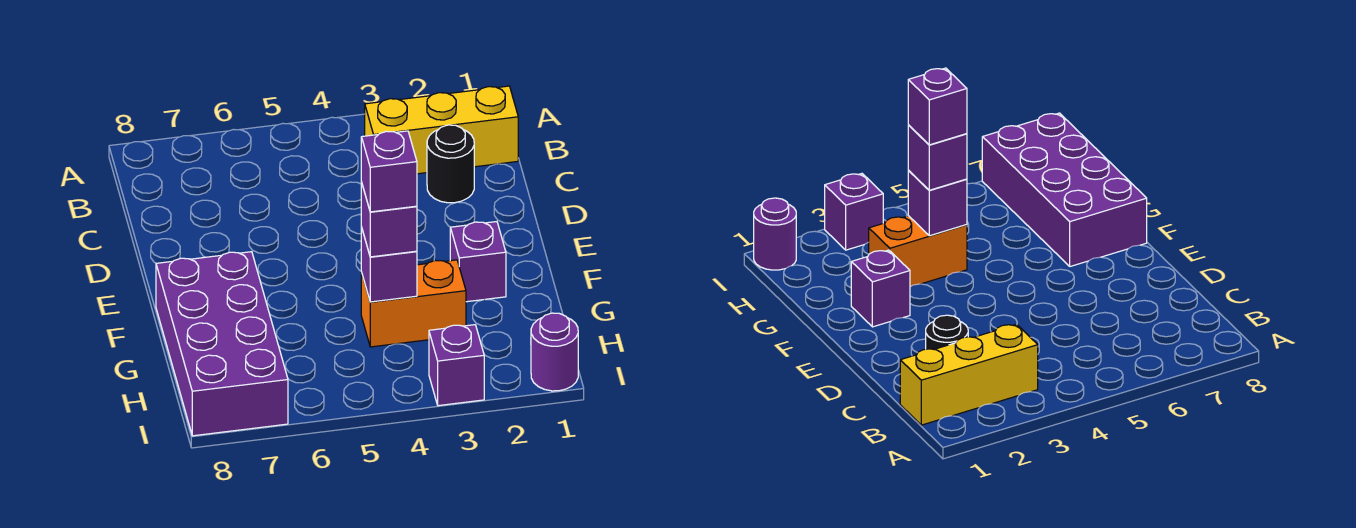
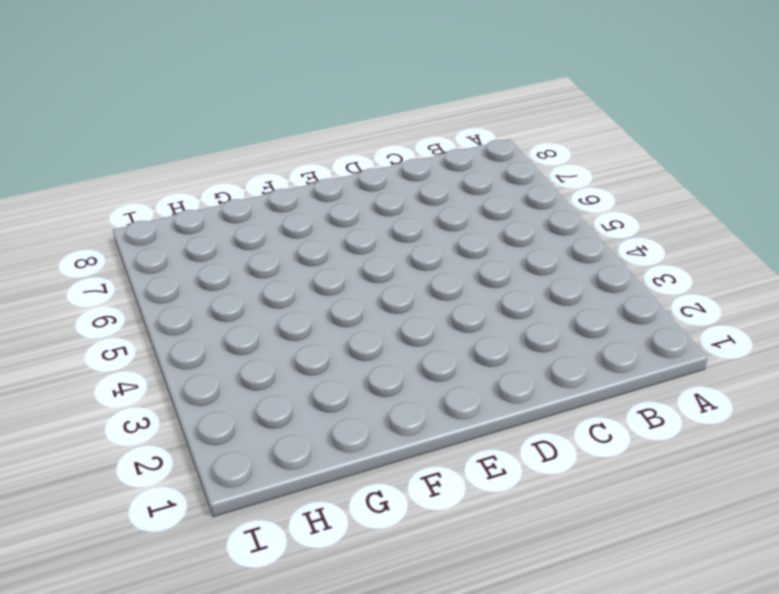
none -> yellow 1x3 brick [365,86,518,174]
none -> black 1x1 round brick [427,125,474,203]

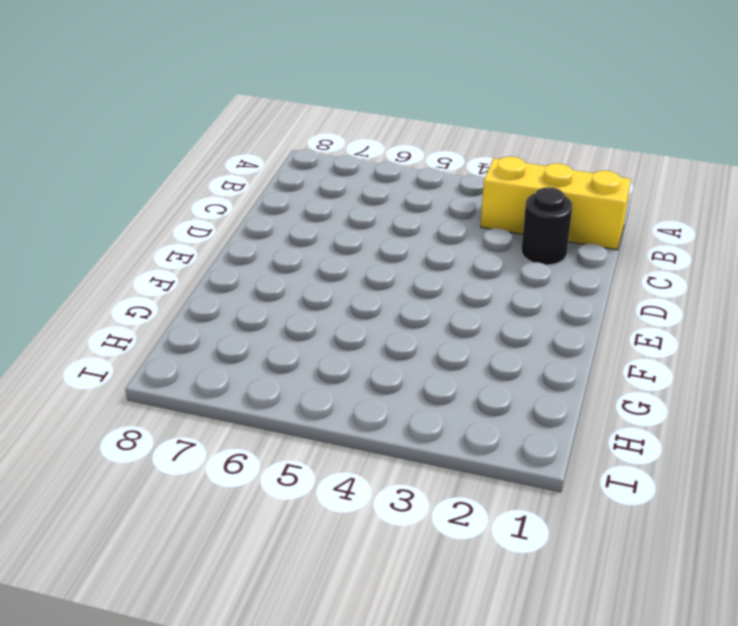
none -> purple 1x1 brick [450,222,506,302]
none -> purple 2x4 brick [156,252,288,436]

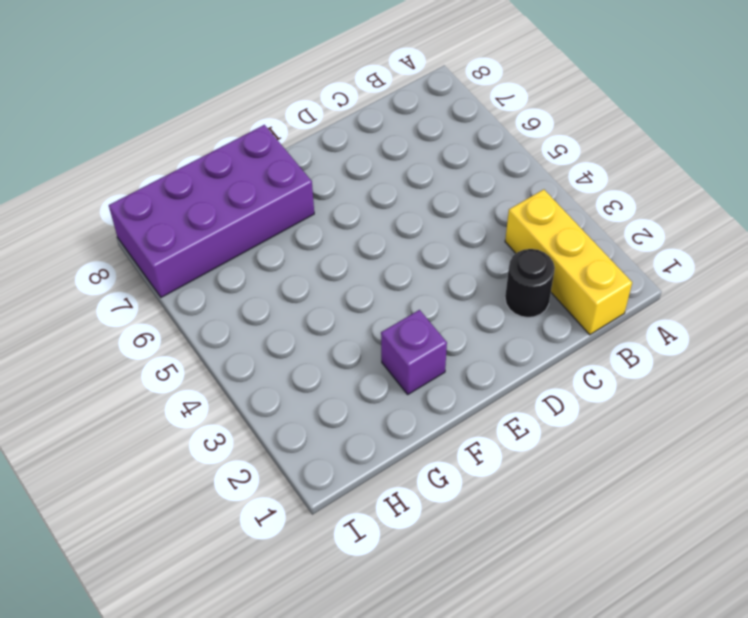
none -> orange 1x2 brick [361,260,466,347]
none -> purple 1x1 round brick [531,313,578,391]

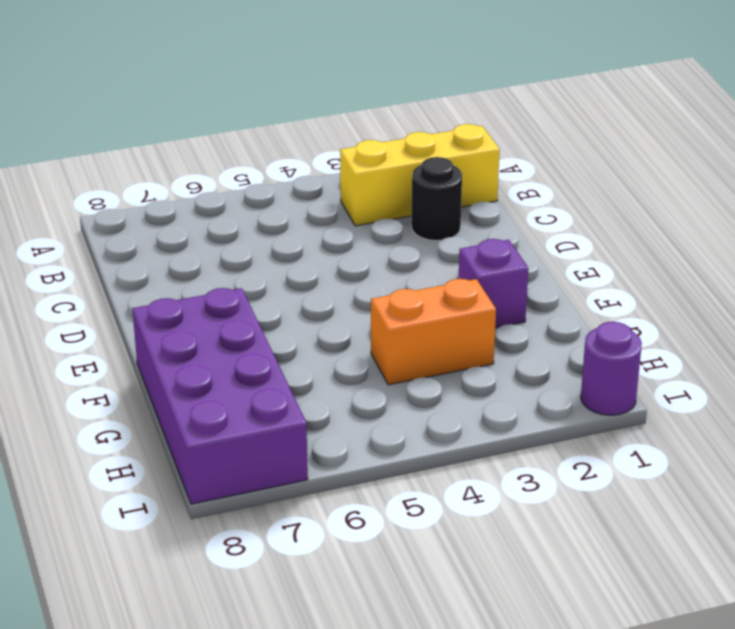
none -> purple 1x1 brick [429,325,484,406]
none -> purple 1x1 brick [361,227,417,302]

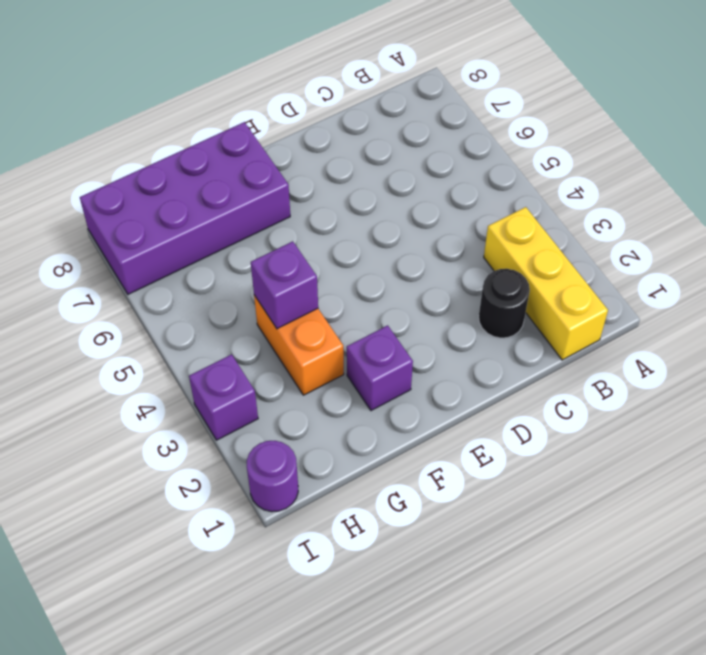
none -> purple 1x1 brick [361,182,417,257]
none -> purple 1x1 brick [361,131,417,212]

